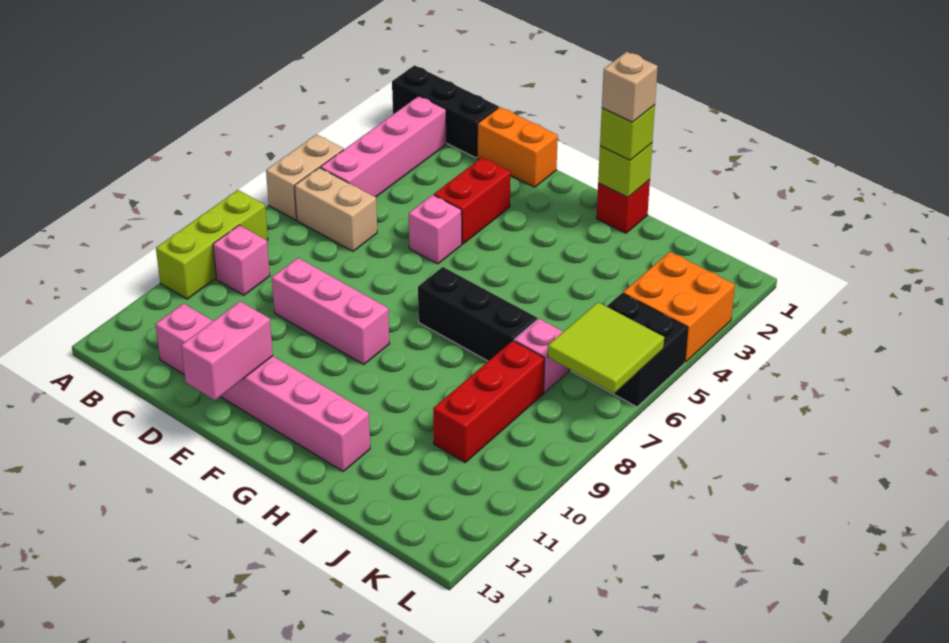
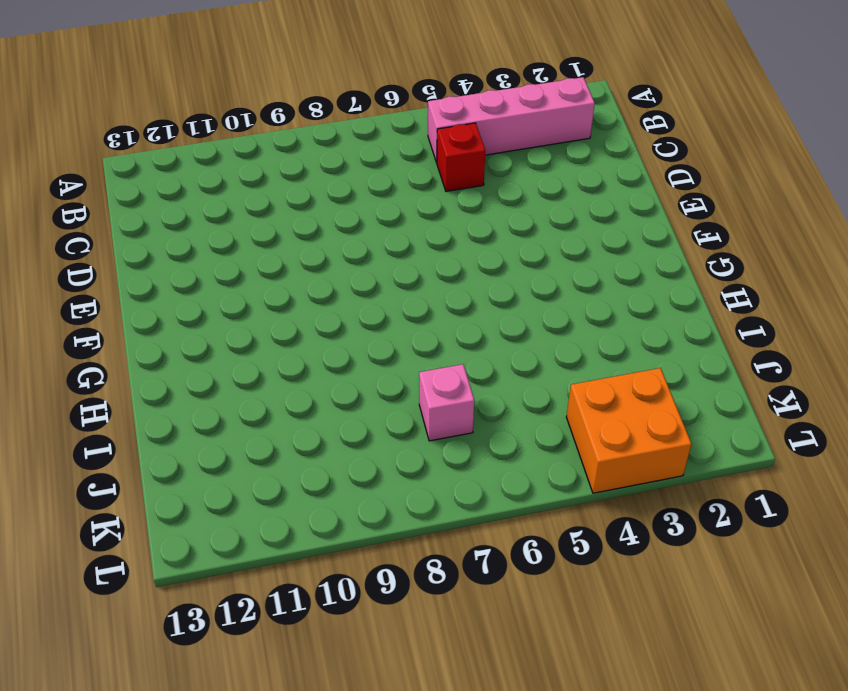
red 1x1 brick [437,123,485,191] -> red 1x1 brick moved to [597,180,650,233]
none -> black 1x3 brick [392,65,499,158]
none -> tan 1x2 brick [266,134,344,220]
none -> lime 1x3 brick [156,190,268,299]

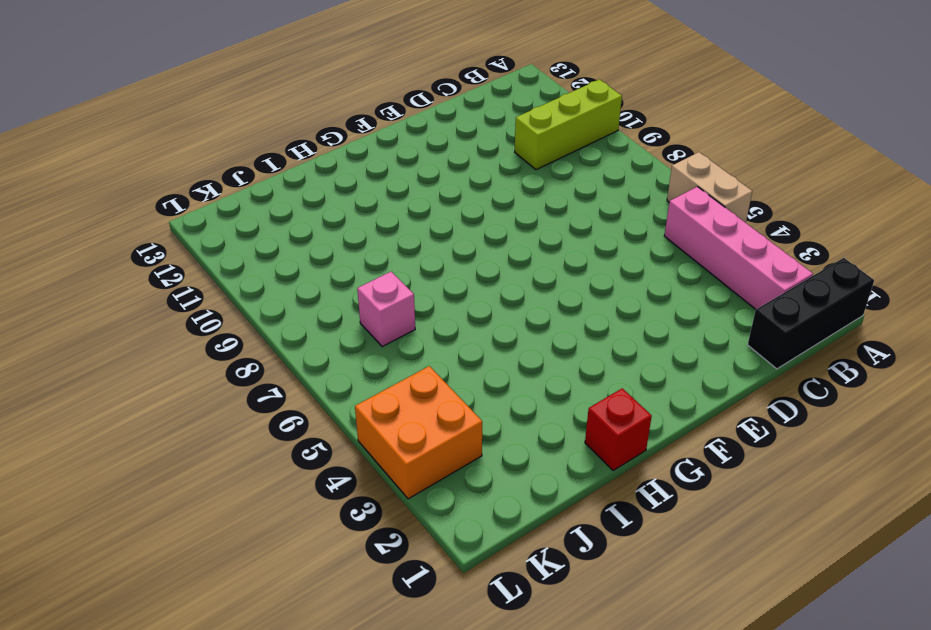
lime 1x3 brick [515,79,622,170] -> lime 1x3 brick turned to [156,190,268,299]
none -> tan 1x2 brick [294,168,377,251]
none -> pink 1x1 brick [213,225,270,295]
none -> pink 1x6 brick [155,304,370,471]

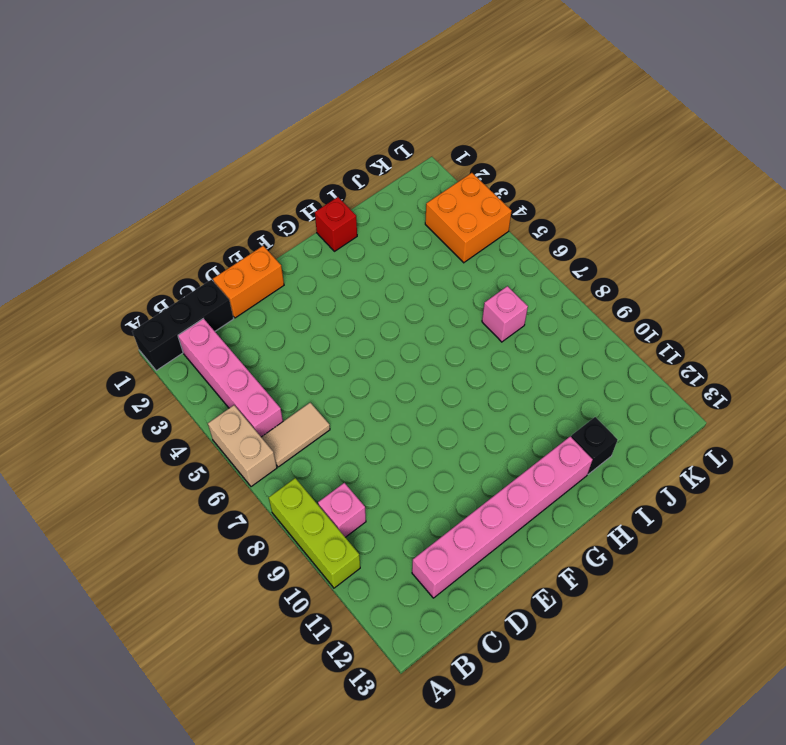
tan 1x2 tile [261,403,330,467] -> tan 1x2 brick [294,168,377,251]
black 1x1 brick [571,417,618,474] -> none
none -> pink 1x3 brick [272,258,390,365]
none -> red 1x2 brick [434,157,510,244]
none -> pink 1x1 brick [409,195,462,264]

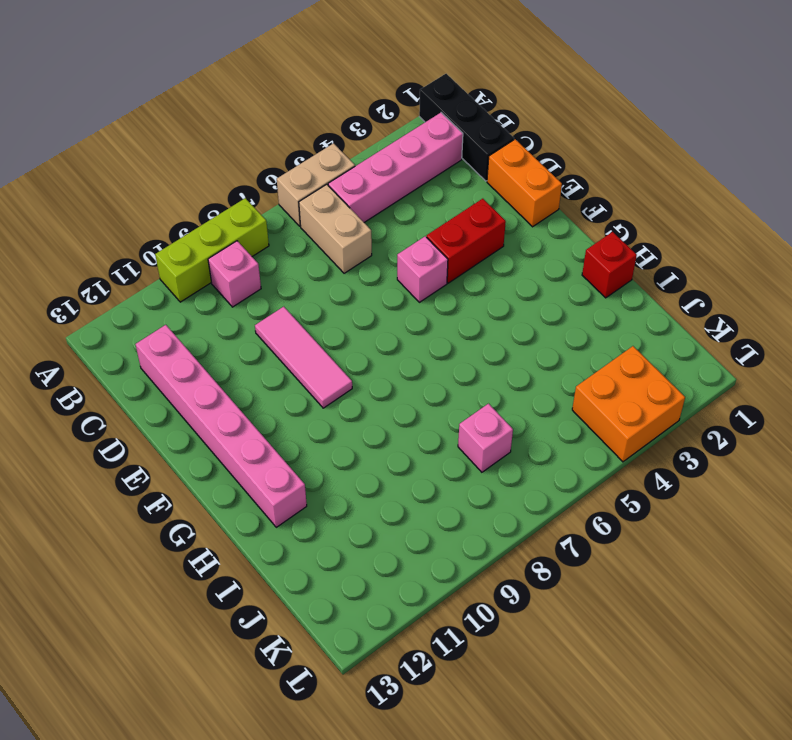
pink 1x3 tile [255,307,352,408] -> pink 1x3 brick [272,258,390,365]
none -> black 1x3 brick [418,267,537,361]
none -> red 1x3 brick [433,341,545,462]
none -> black 2x2 brick [572,293,688,407]

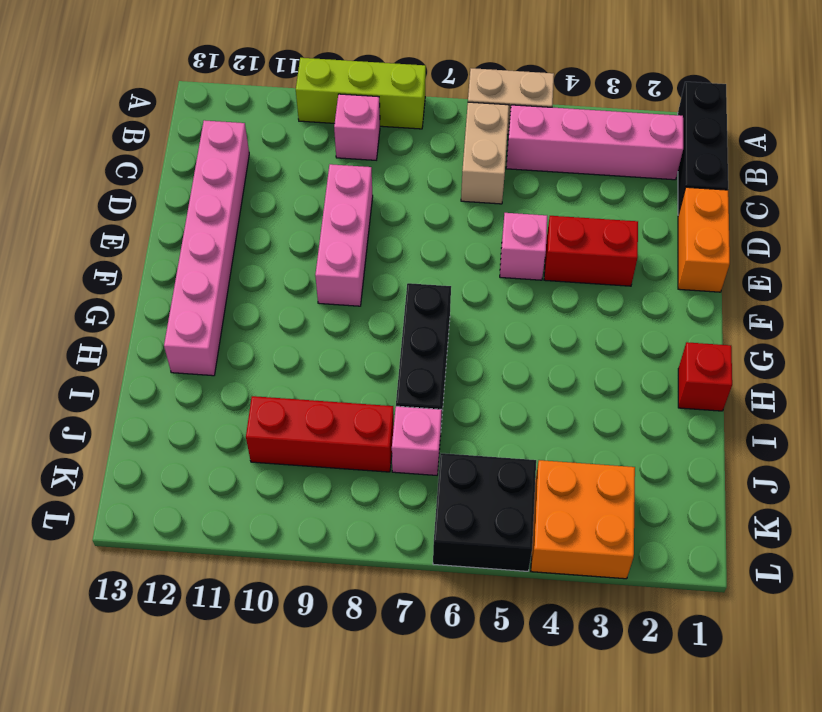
none -> pink 1x2 brick [181,301,273,400]
none -> lime 1x1 brick [598,143,652,197]
none -> lime 2x2 tile [548,302,664,393]

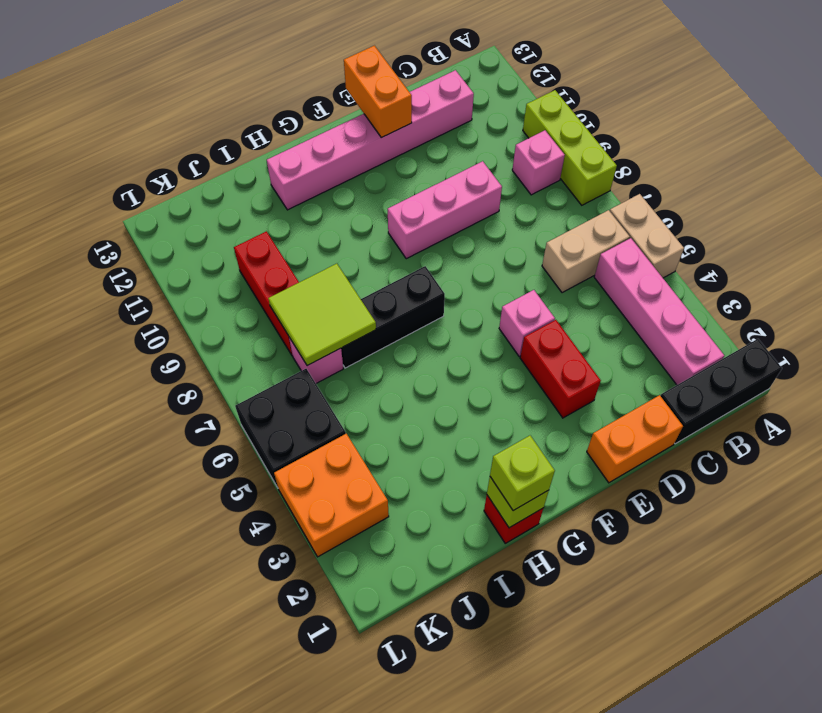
orange 1x2 brick [344,46,412,138] -> pink 1x2 brick [181,301,273,400]
lime 2x2 tile [268,264,376,366] -> lime 2x2 tile moved to [548,302,664,393]
none -> tan 1x1 brick [602,52,658,122]

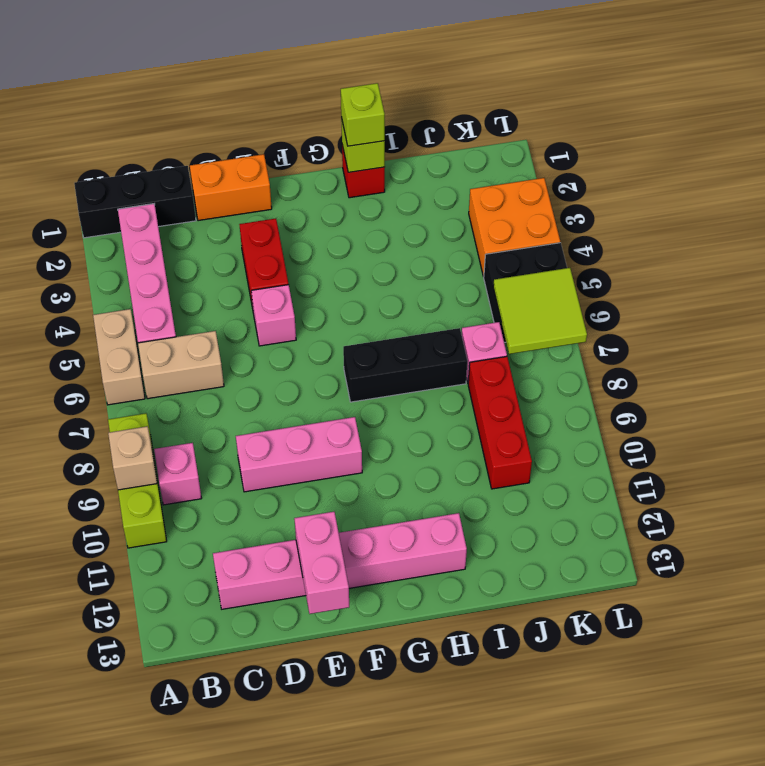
tan 1x1 brick [108,426,157,490] -> tan 1x1 brick moved to [602,52,658,122]

